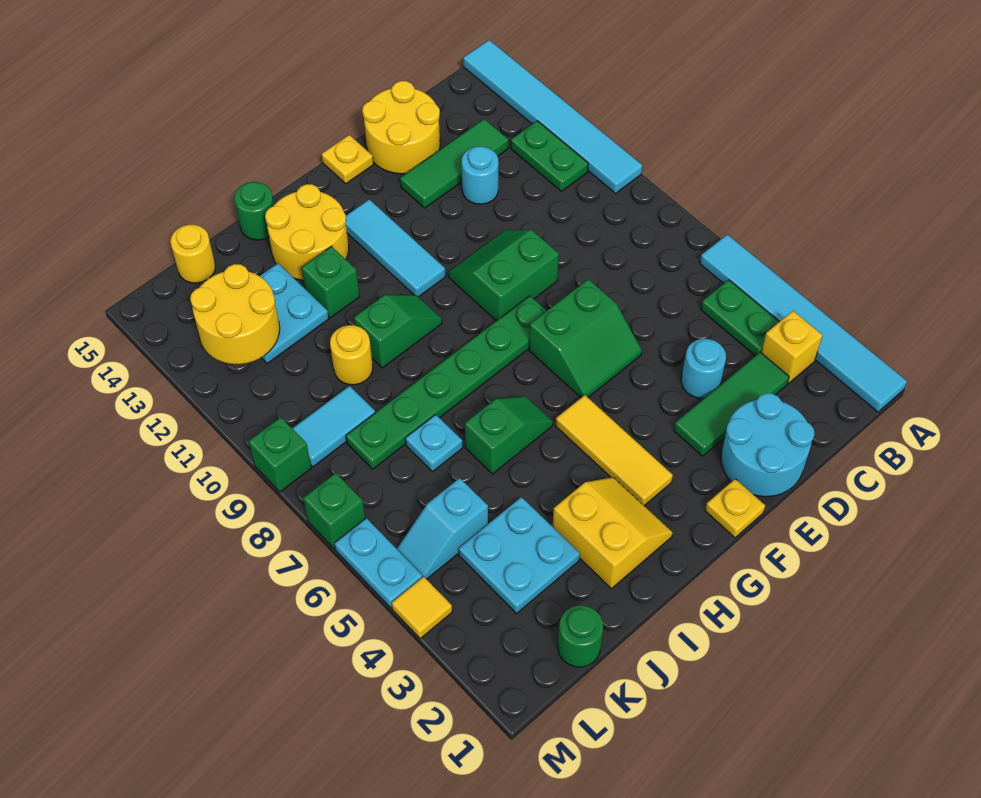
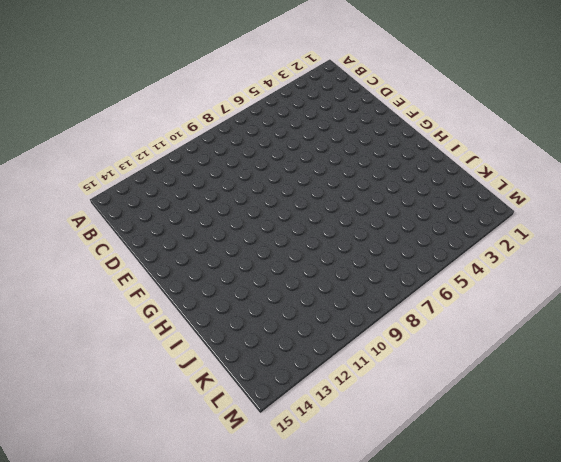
none -> cyan 1x6 tile [700,234,907,412]
none -> cyan 1x6 tile [463,40,642,193]
none -> yellow 1x1 brick [761,311,822,384]
none -> green 1x2 plate [701,280,779,356]

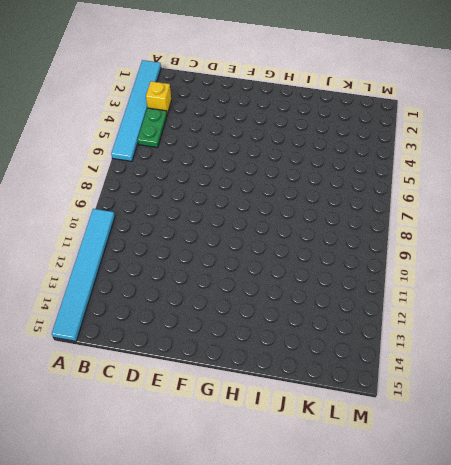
none -> green 1x2 plate [511,121,588,191]
none -> green 1x3 tile [674,352,789,456]
none -> green 1x3 tile [400,119,508,208]
none -> cyan 2x2 round brick [721,393,814,497]

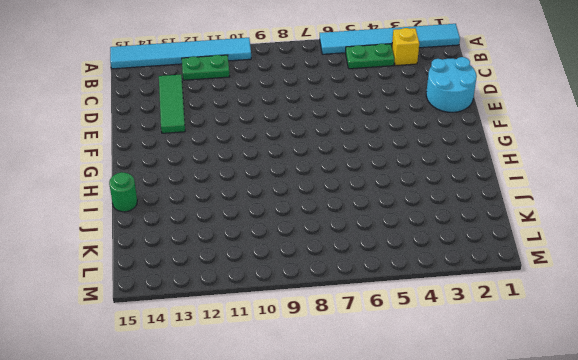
none -> green 1x3 tile [674,352,789,456]
none -> cyan 1x1 round brick [681,339,726,398]
none -> cyan 1x1 round brick [461,146,498,204]
none -> yellow 2x2 round brick [362,81,440,174]

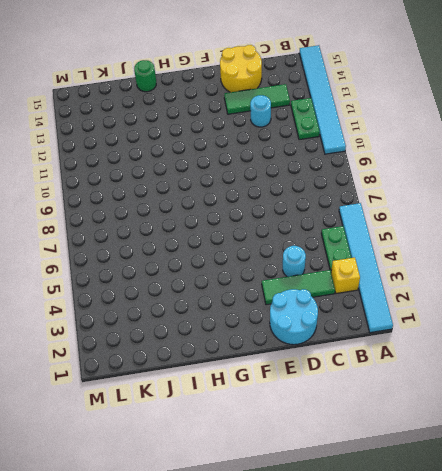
none -> green 2x2 slope [529,279,642,398]
none -> green 2x2 slope [448,230,559,321]
none -> yellow 1x1 plate [705,479,765,538]
none -> green 1x6 plate [346,296,547,469]

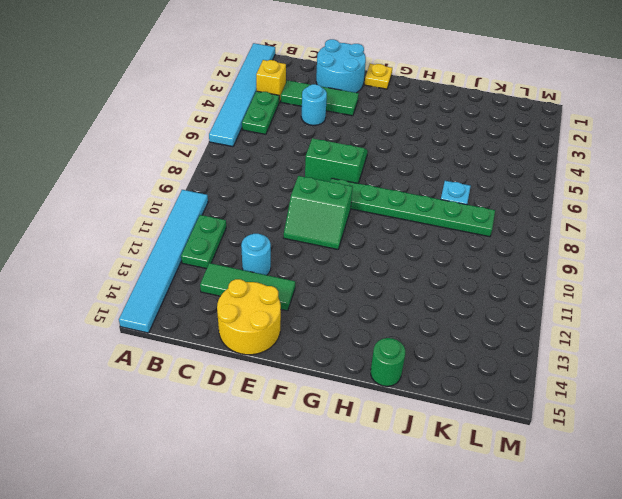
none -> yellow 1x1 plate [322,135,373,184]
none -> yellow 1x3 tile [555,395,673,505]
none -> cyan 1x3 tile [346,199,445,297]
none -> yellow 2x2 slope [553,477,673,589]

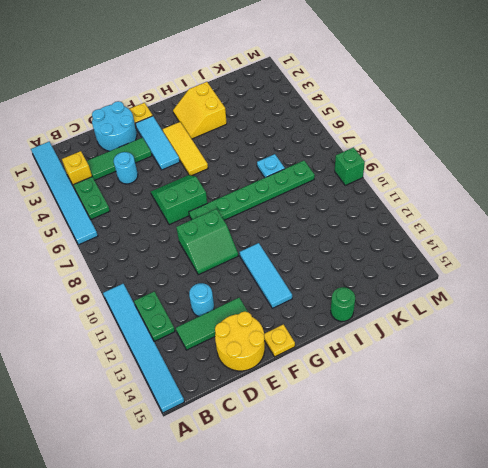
cyan 1x3 tile [135,116,180,170] -> none
none -> green 1x2 slope [465,396,553,474]
none -> green 1x2 slope [354,295,442,368]
none -> yellow 2x2 round brick [265,184,349,280]
none -> green 1x1 brick [302,246,359,318]

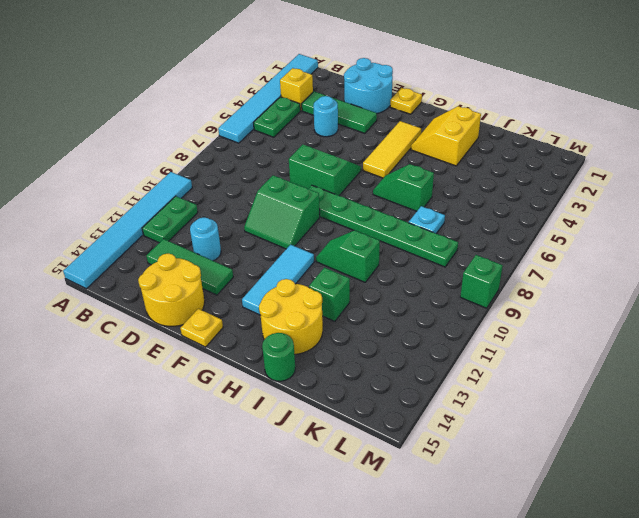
none -> cyan 2x2 plate [458,497,580,613]
none -> yellow 1x1 round brick [330,325,373,385]
none -> cyan 2x2 plate [260,263,329,364]
none -> green 1x1 round brick [558,605,603,667]

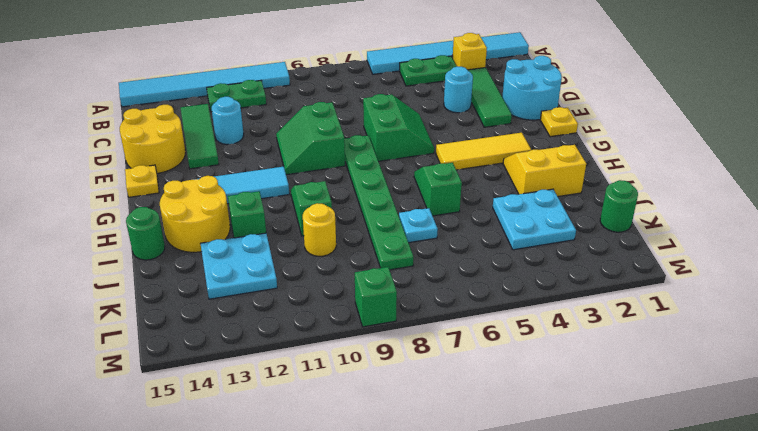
none -> cyan 1x2 slope [397,478,488,579]
none -> cyan 1x2 tile [292,386,375,467]
none -> yellow 1x1 round brick [170,225,216,283]
none -> yellow 1x1 tile [392,577,452,639]

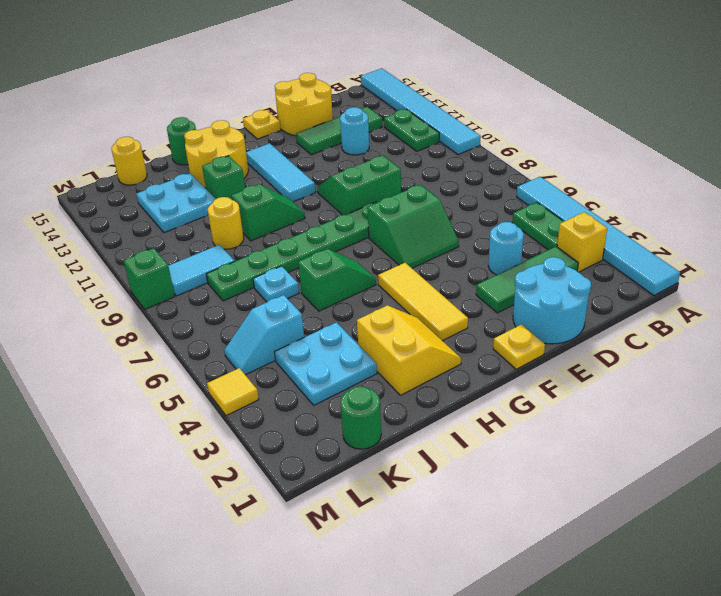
none -> cyan 1x2 plate [334,518,422,608]
none -> green 1x1 brick [303,473,365,549]
none -> yellow 2x2 round brick [190,264,280,364]

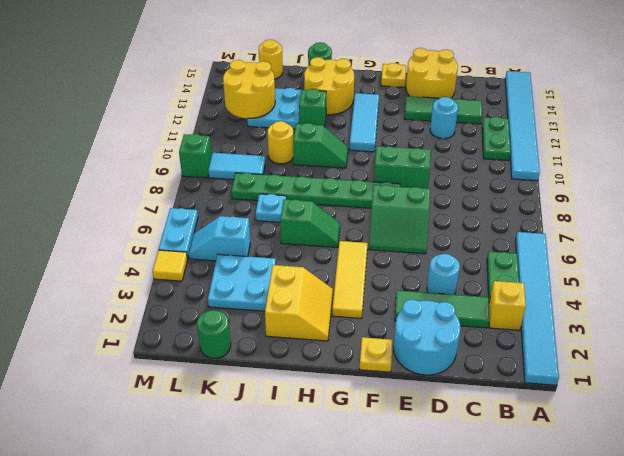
none -> green 1x1 brick [303,473,365,549]

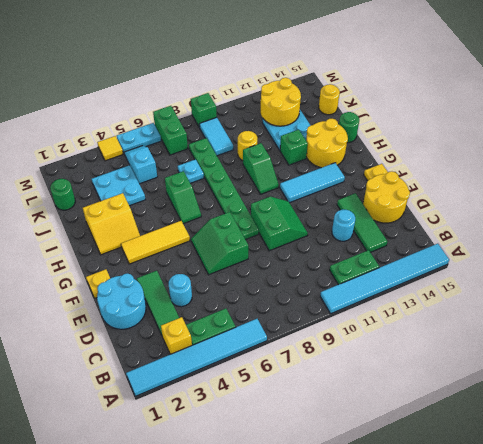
green 1x2 brick [153,106,188,155] -> green 1x1 brick [303,473,365,549]

